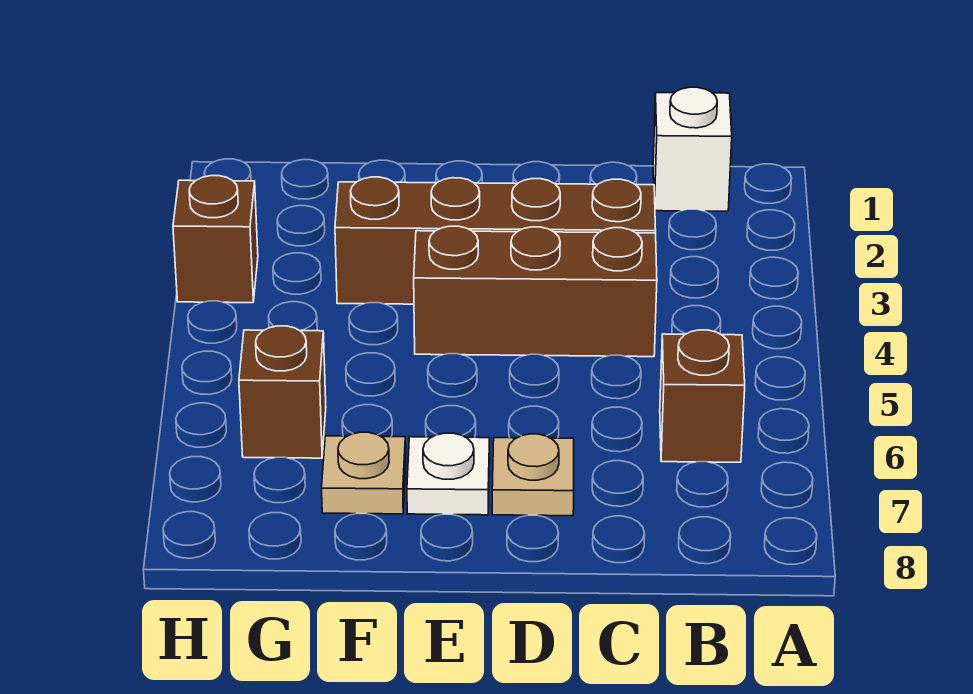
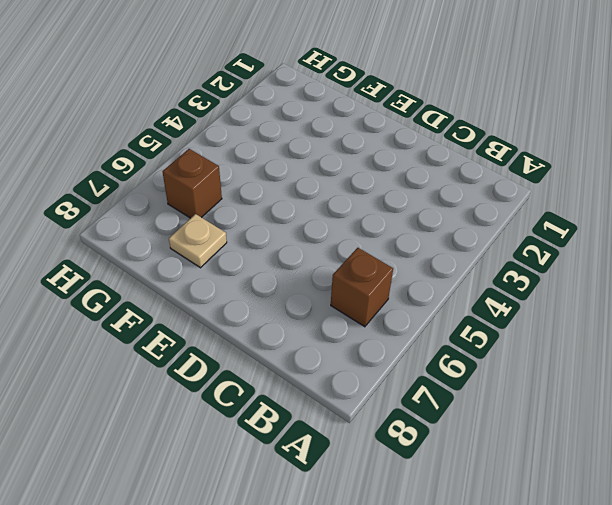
none -> white 1x1 brick [653,87,732,211]
none -> brown 1x4 brick [335,177,656,304]

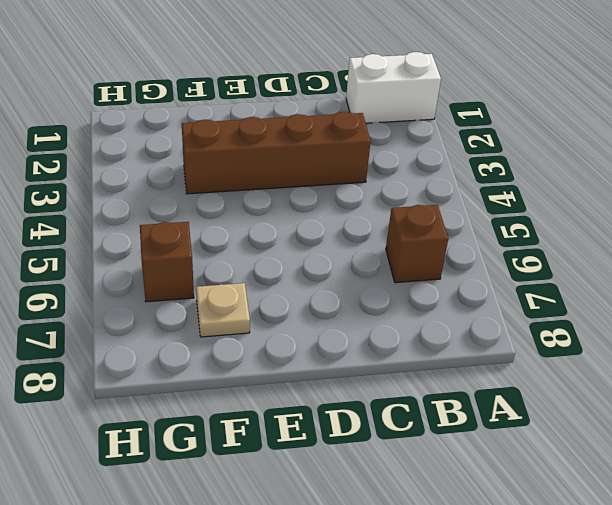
white 1x2 brick [346,52,441,123] -> white 1x1 brick [653,87,732,211]
none -> brown 1x3 brick [414,226,657,357]
none -> tan 1x1 plate [492,434,574,516]

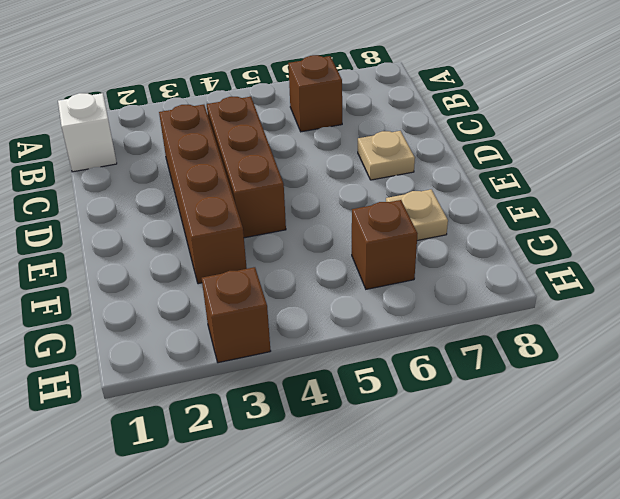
none -> white 1x1 plate [407,433,490,515]

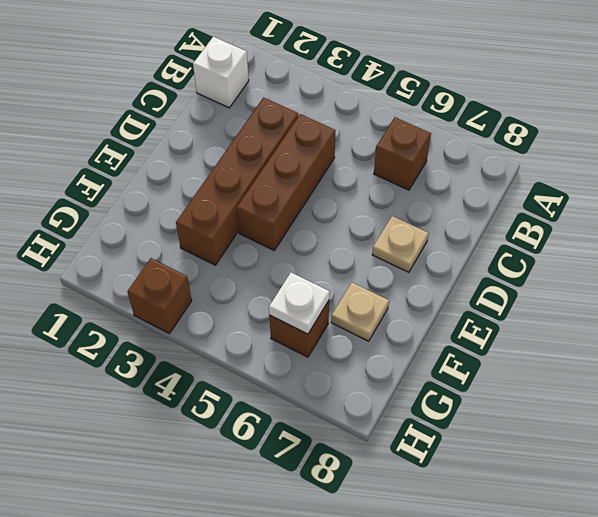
white 1x1 plate [269,273,330,334] -> white 1x1 plate moved to [407,433,490,515]

